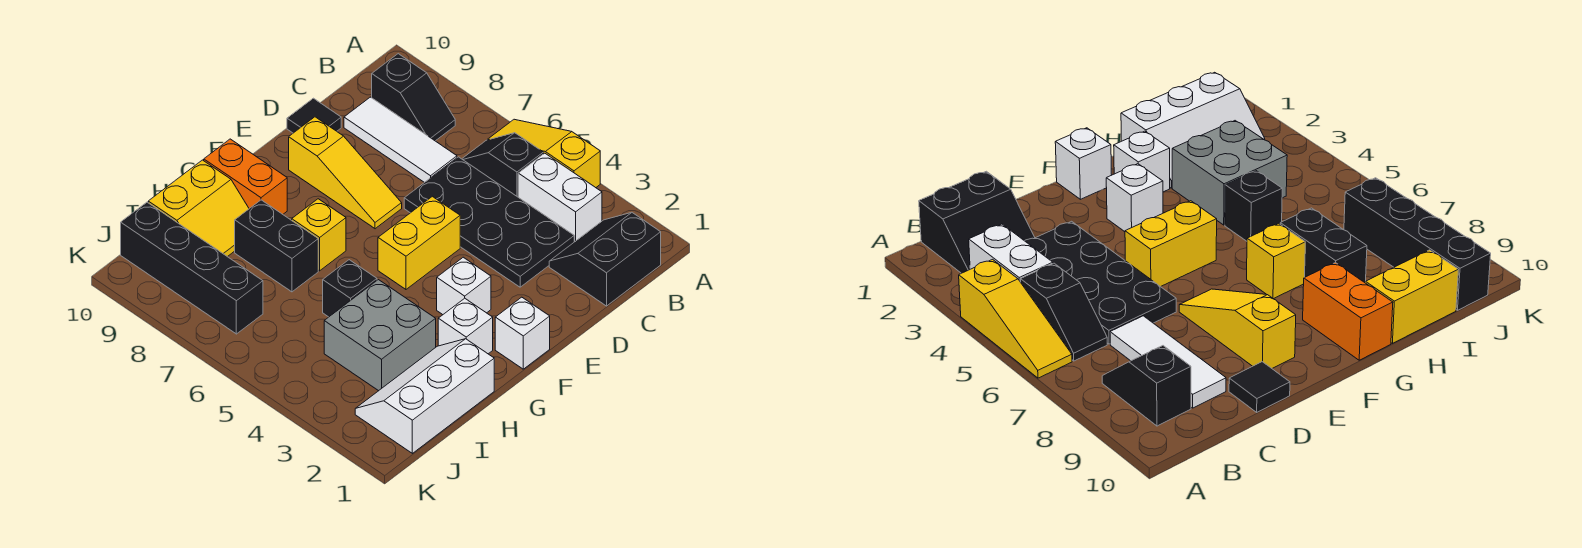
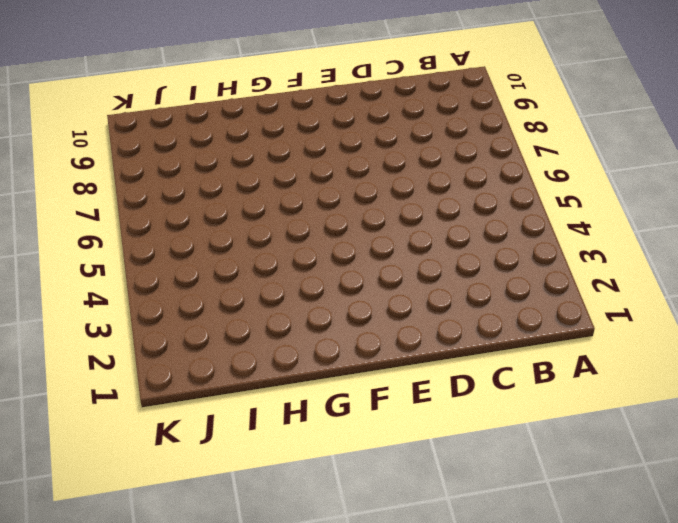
none -> yellow 1x3 slope [487,119,600,188]
none -> black 2x2 slope [549,213,661,306]
none -> white 1x2 brick [518,153,602,242]

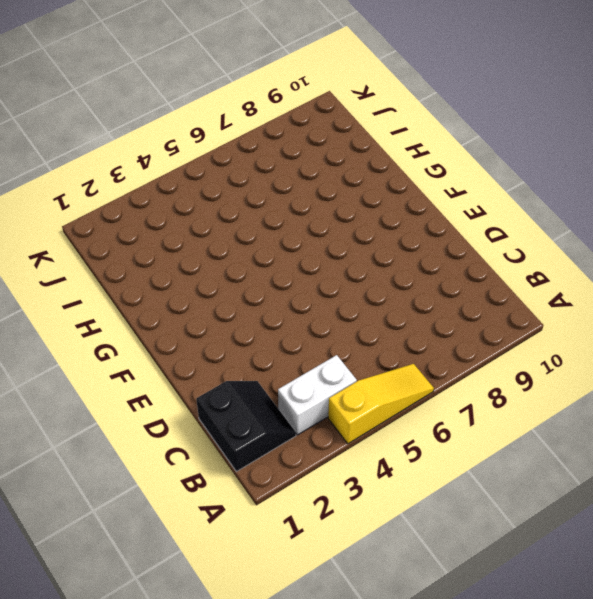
none -> black 1x2 slope [462,133,543,197]
none -> black 1x2 slope [372,54,455,141]
none -> black 2x4 plate [404,157,574,287]

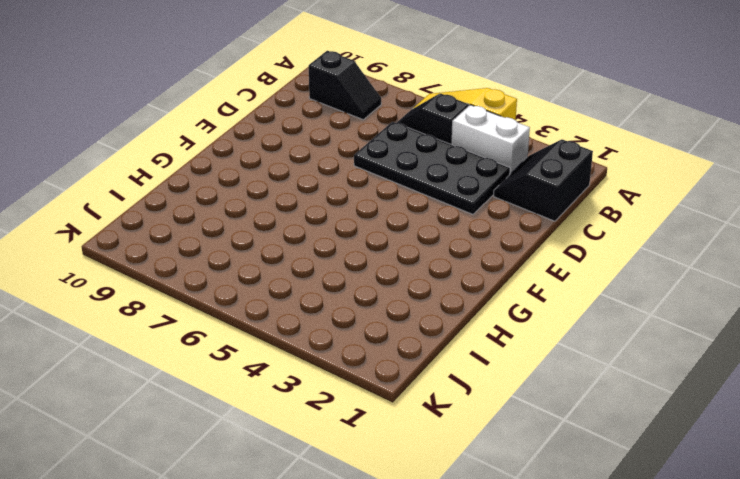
none -> white 1x3 tile [344,97,457,183]
none -> black 1x1 tile [287,98,341,133]
none -> yellow 1x2 brick [378,196,460,289]

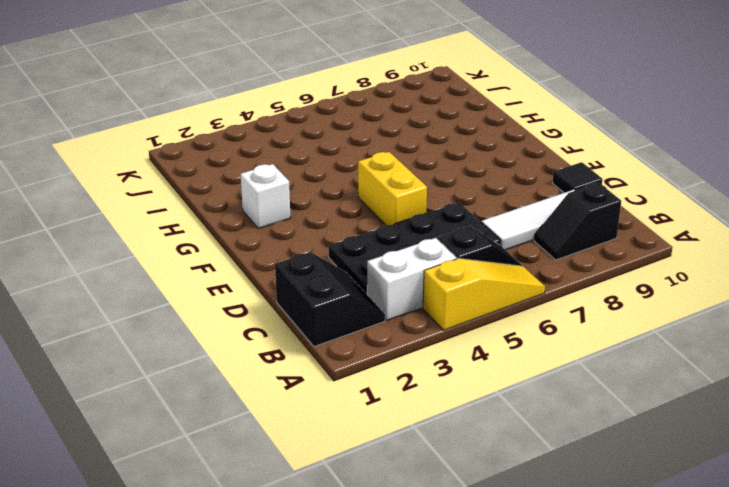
none -> yellow 1x3 slope [289,117,402,229]
none -> white 1x1 brick [495,297,550,369]
none -> white 1x1 brick [437,257,491,315]

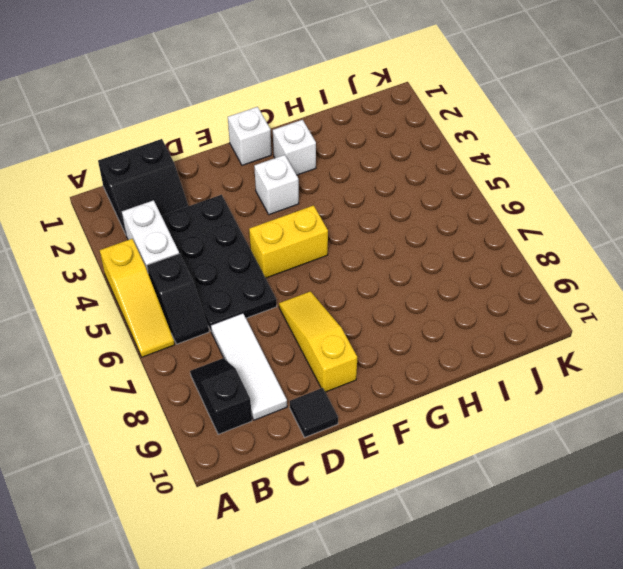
none -> yellow 1x1 brick [292,199,346,271]
none -> orange 1x2 brick [204,139,287,214]
none -> white 2x3 slope [355,339,494,453]

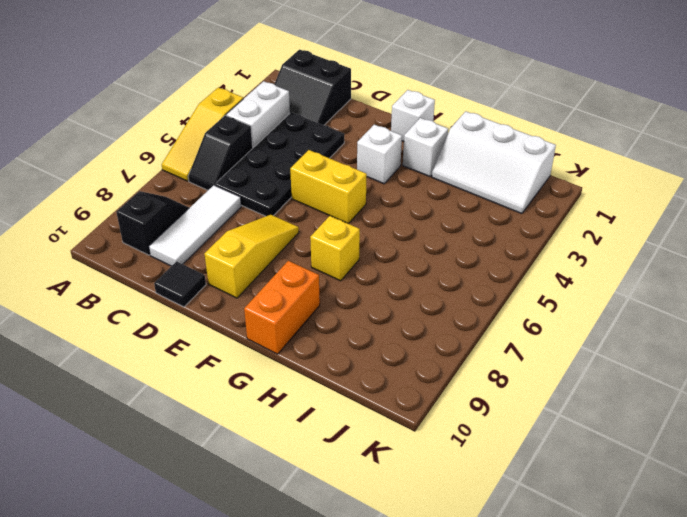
none -> grey 2x2 brick [324,280,436,391]
none -> black 1x1 brick [323,260,377,317]
none -> black 1x2 brick [235,200,318,292]

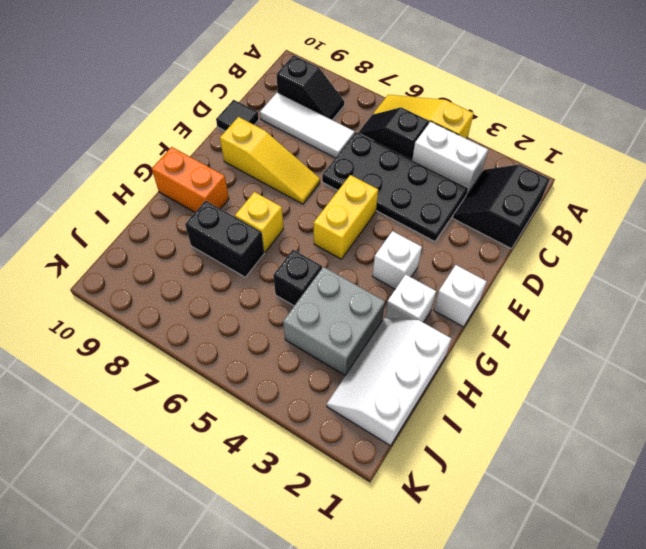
none -> yellow 2x2 slope [148,160,249,257]
none -> black 1x4 brick [121,202,263,334]

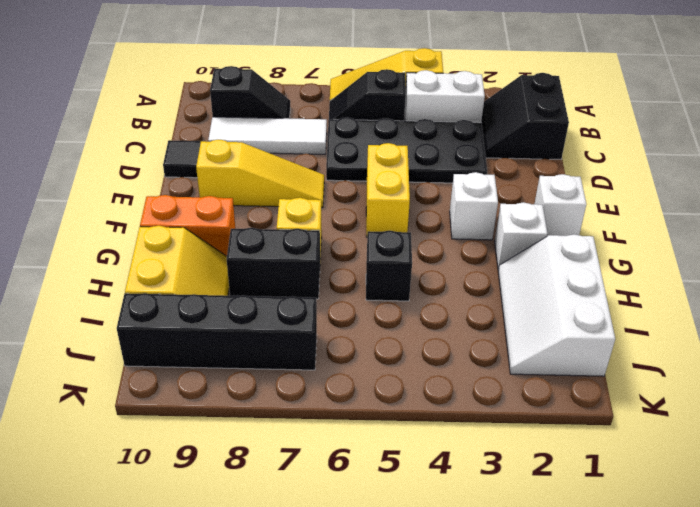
none -> grey 2x2 brick [324,280,436,391]

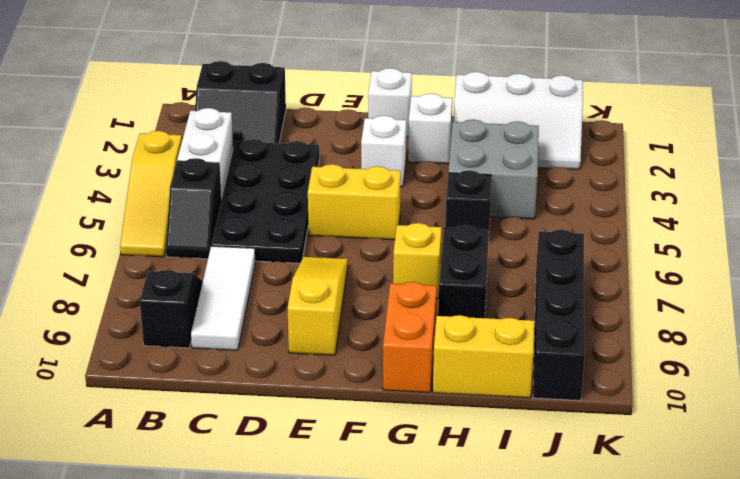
none -> black 1x1 tile [287,98,341,133]

